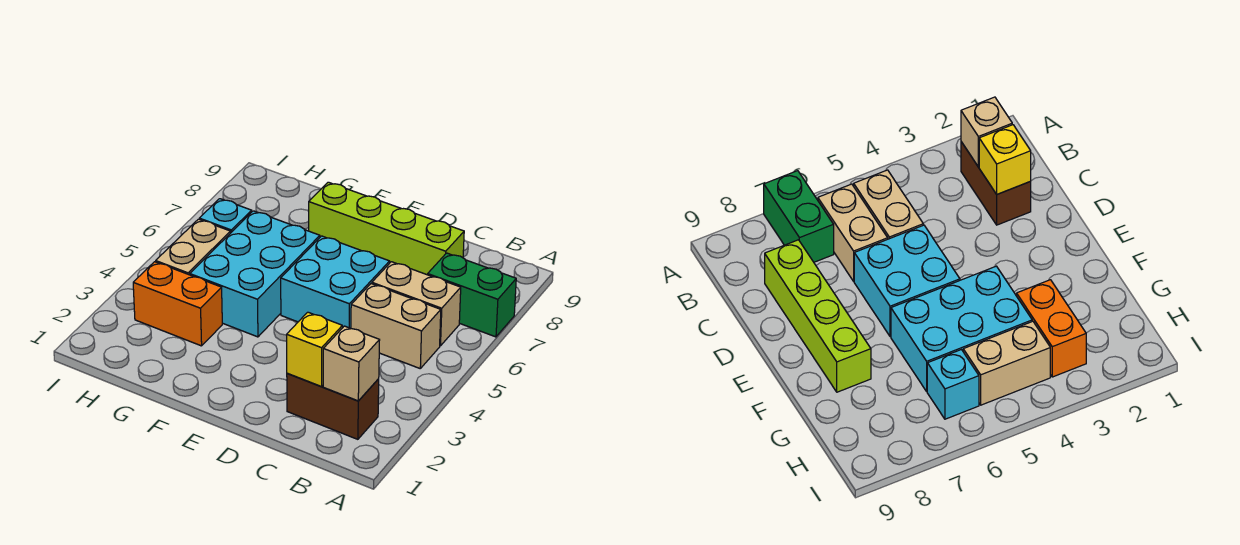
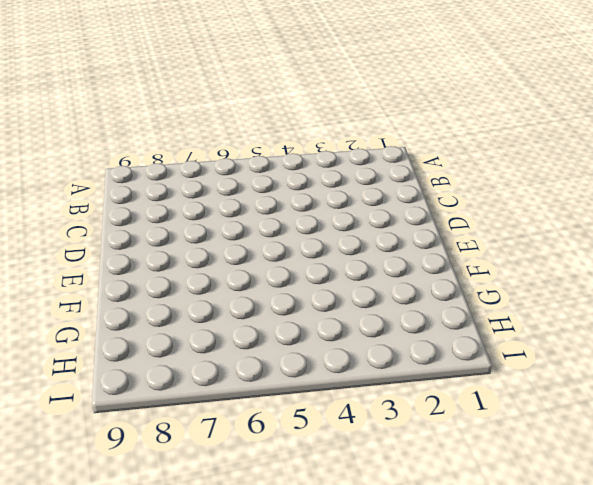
none -> green 1x2 brick [428,253,516,337]
none -> brown 1x2 brick [287,373,379,439]
none -> tan 1x2 brick [351,284,441,368]

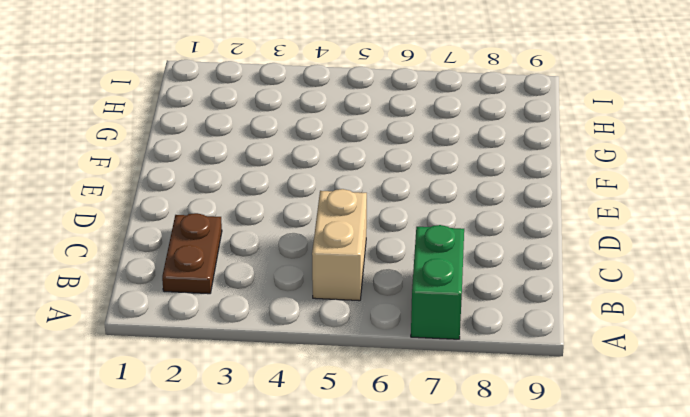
brown 1x2 plate [162,213,222,294] -> brown 1x2 brick [287,373,379,439]
none -> tan 1x2 brick [372,262,461,346]
none -> lime 1x4 brick [309,182,464,275]
none -> cyan 2x2 brick [281,236,390,328]

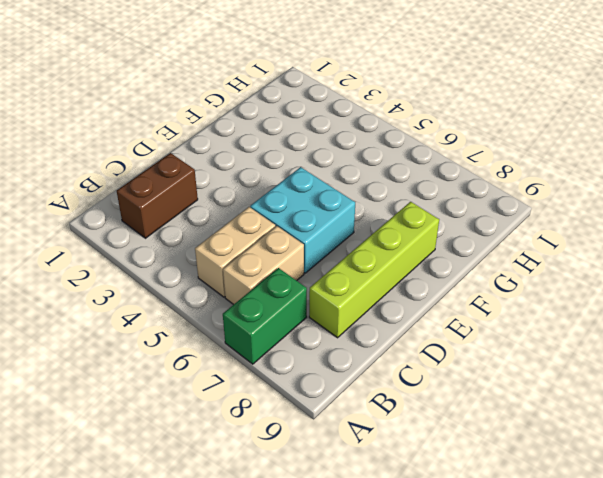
none -> cyan 2x3 brick [190,211,320,337]
none -> orange 1x2 brick [133,262,222,346]
none -> tan 1x2 brick [156,219,230,275]

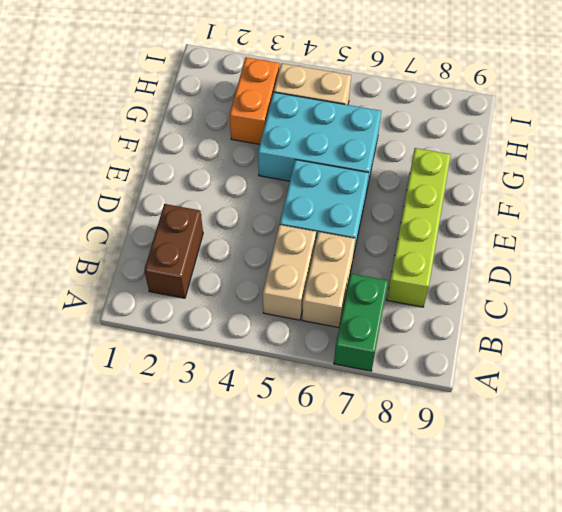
none -> cyan 1x1 brick [199,199,252,233]
none -> tan 1x1 brick [323,326,380,401]
none -> yellow 1x1 brick [287,312,342,386]

